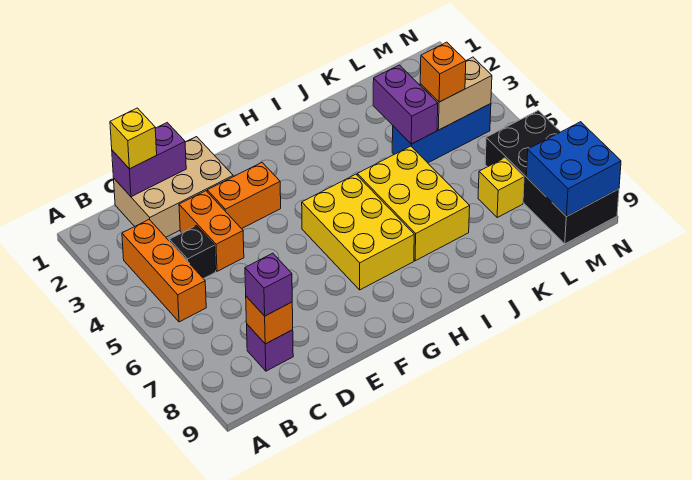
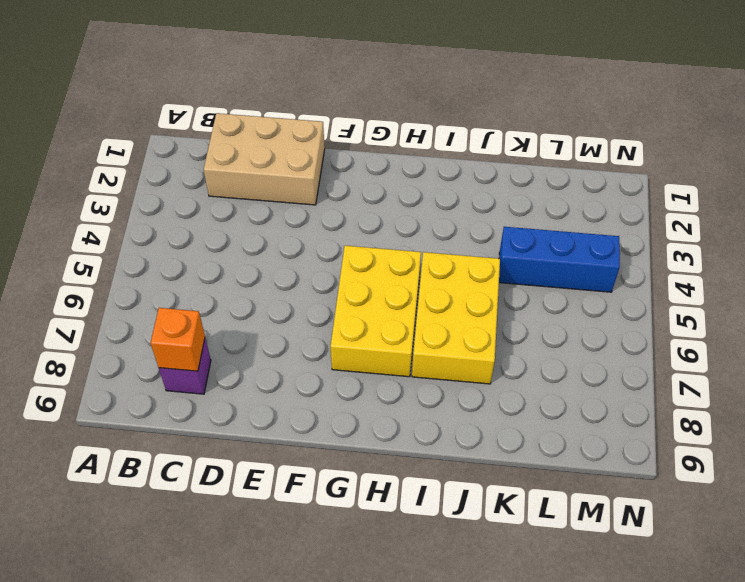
none -> orange 1x3 brick [122,220,206,322]
none -> black 1x1 brick [169,226,216,279]
none -> orange 1x2 brick [179,191,244,271]

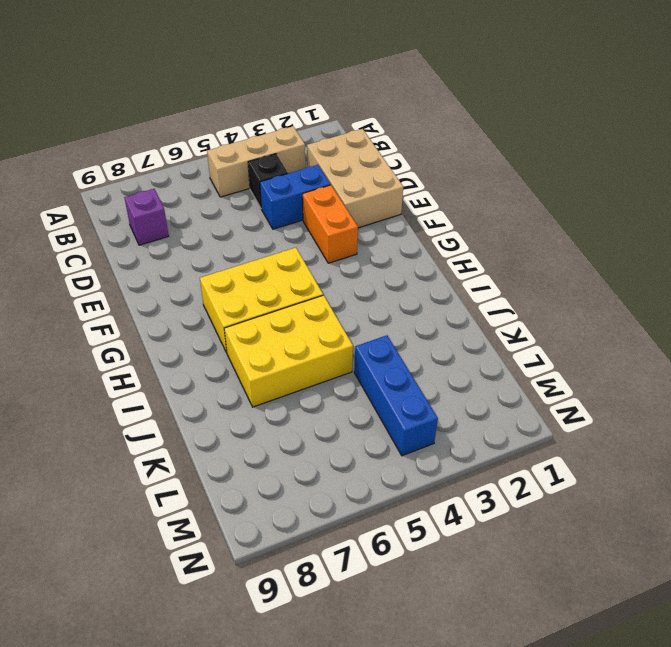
tan 1x3 brick [207,126,305,197] -> orange 1x3 brick [122,220,206,322]
blue 1x2 brick [260,165,330,229] -> orange 1x2 brick [179,191,244,271]
none -> yellow 1x1 brick [478,158,524,218]
none -> black 2x4 brick [485,110,619,244]
none -> purple 1x2 brick [112,123,186,197]

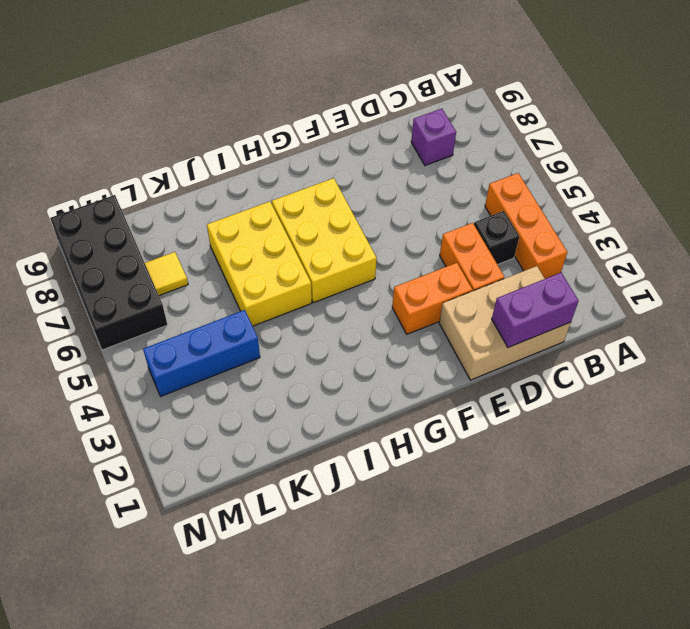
yellow 1x1 tile [145,252,188,295] -> yellow 1x1 brick [478,158,524,218]
none -> orange 1x1 brick [246,296,293,344]
none -> purple 1x2 brick [373,65,438,144]
none -> tan 1x2 brick [420,57,492,130]

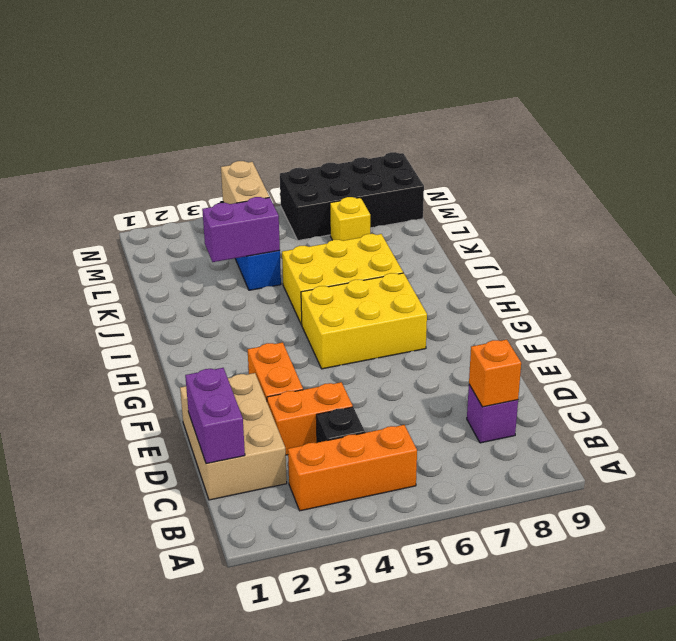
none -> blue 2x2 brick [526,122,621,217]
none -> yellow 1x1 brick [110,108,157,169]
none -> purple 1x1 brick [245,253,292,316]

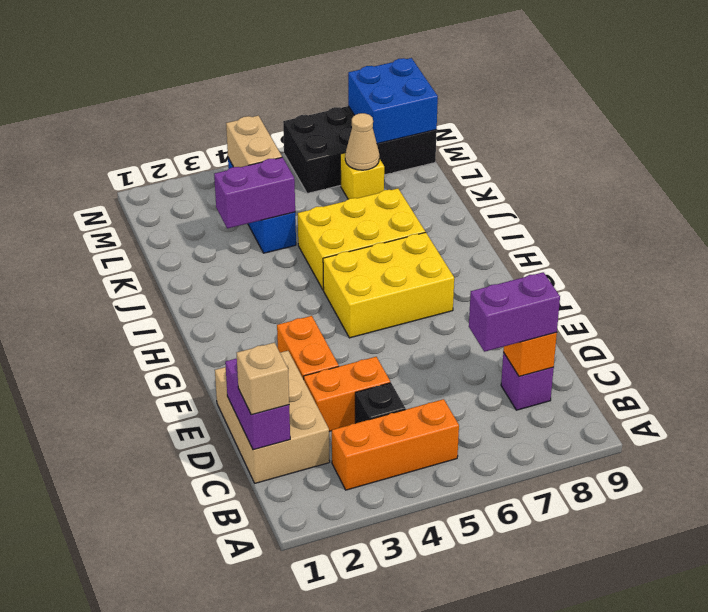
tan 1x1 brick [237,343,289,415] -> yellow 1x1 brick [110,108,157,169]
purple 1x2 brick [469,272,560,352] -> purple 1x1 brick [245,253,292,316]
tan 1x1 cone [345,113,379,170] -> none
none -> orange 1x1 brick [420,42,466,102]

